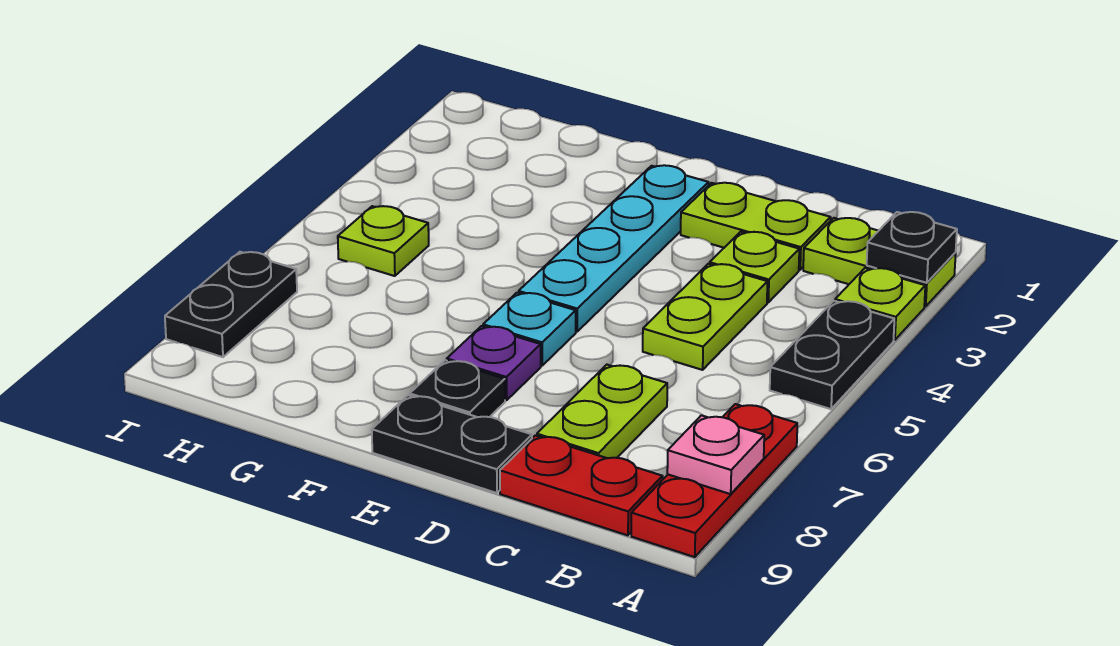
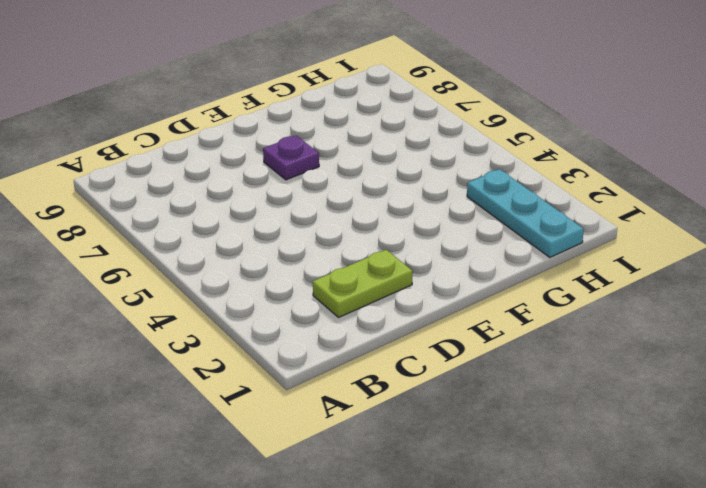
cyan 1x3 plate [467,169,584,257] -> none
none -> lime 1x2 plate [803,218,956,307]
none -> lime 1x1 plate [835,268,925,340]
none -> black 1x2 plate [770,301,894,409]

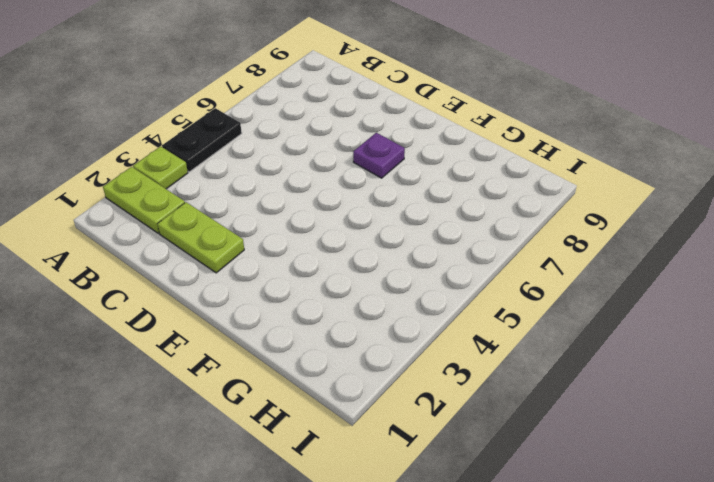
none -> red 1x3 plate [631,404,797,557]
none -> red 1x2 plate [500,436,663,535]
none -> lime 1x1 plate [710,232,799,302]

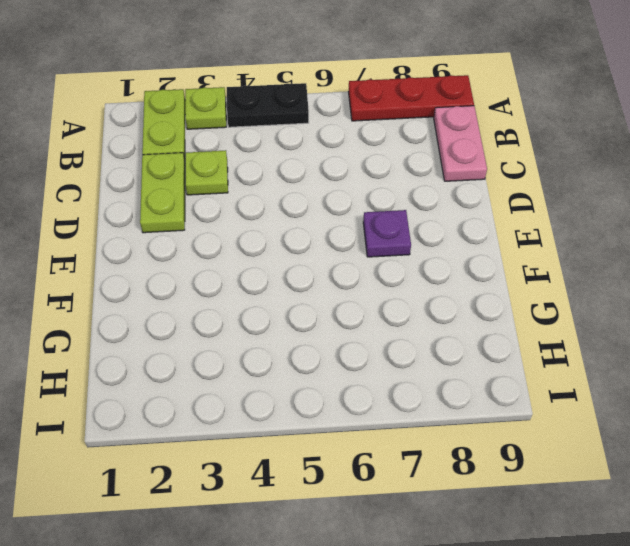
pink 1x2 plate [434,106,487,181] -> red 1x2 plate [500,436,663,535]
none -> lime 1x2 plate [643,264,767,370]
none -> lime 1x2 plate [537,365,667,458]
none -> black 1x2 plate [372,395,532,493]

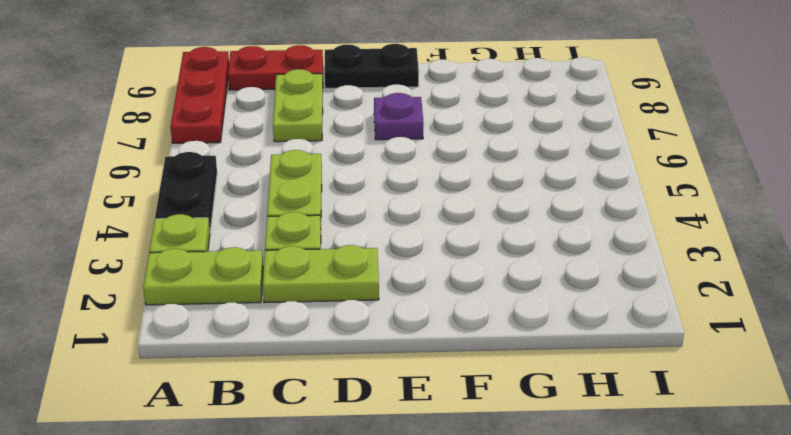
none -> cyan 1x4 plate [519,165,709,332]
none -> cyan 1x1 plate [483,293,576,366]
none -> black 1x1 plate [410,360,505,417]

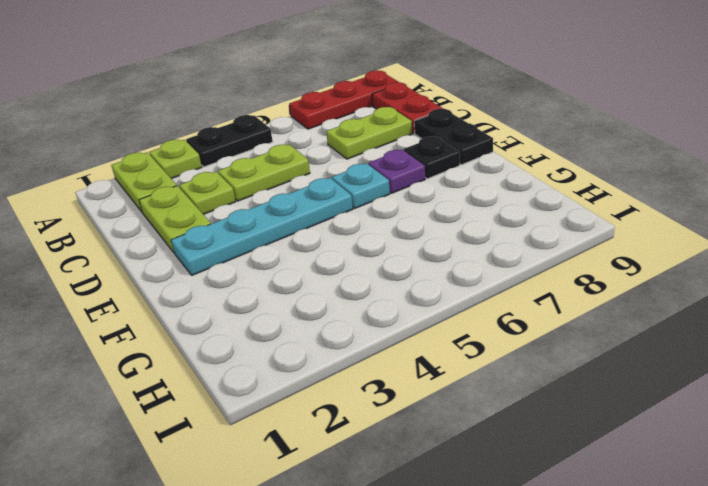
none -> lime 1x1 plate [338,206,429,276]
none -> black 1x2 plate [165,252,297,357]
none -> black 1x1 plate [867,212,957,283]

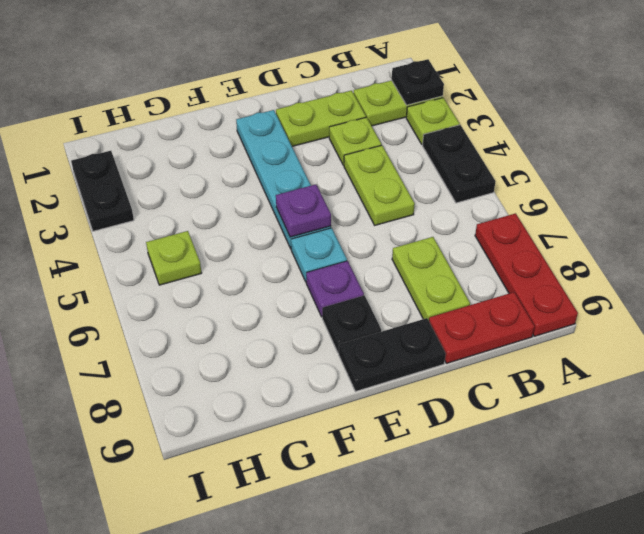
purple 1x1 plate [276,184,331,237] -> none
black 1x2 plate [71,151,134,231] -> black 1x2 plate moved to [165,252,297,357]
none -> pink 1x1 plate [667,415,764,494]

